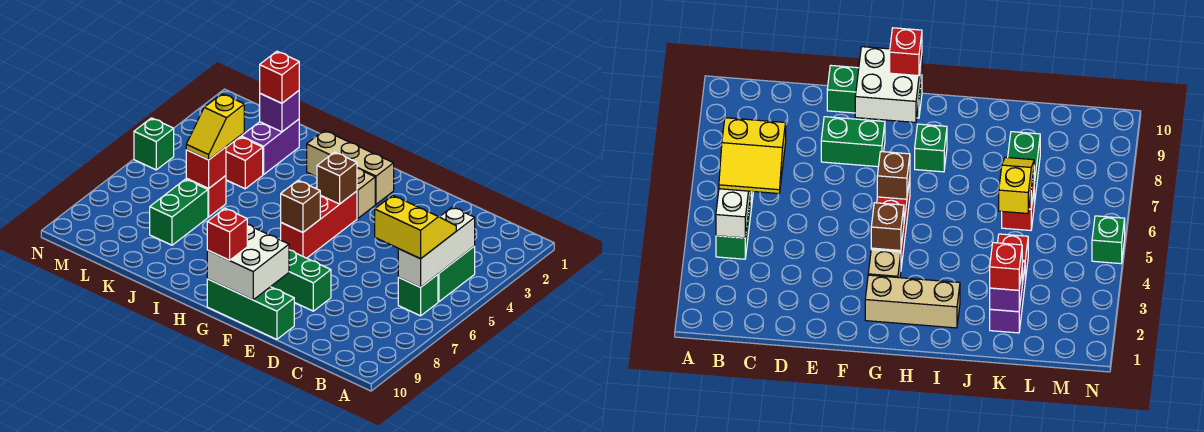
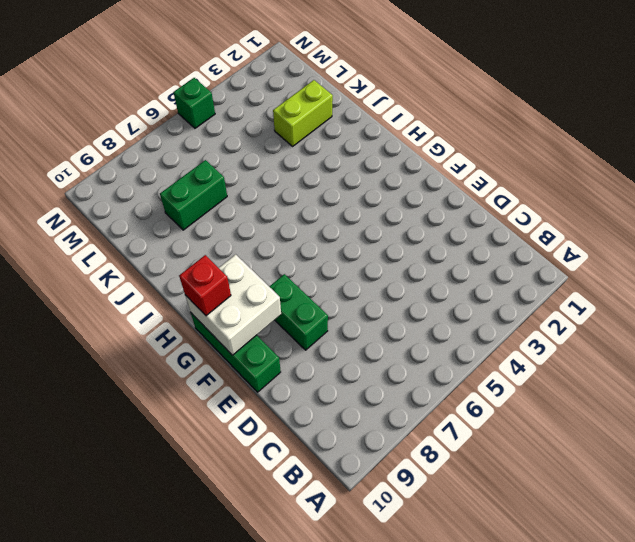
lime 1x2 brick [273,80,333,146] -> purple 1x2 brick [241,119,299,175]
none -> green 1x2 brick [438,246,475,302]
none -> green 1x1 brick [398,275,438,316]
none -> tan 1x3 brick [307,131,394,204]

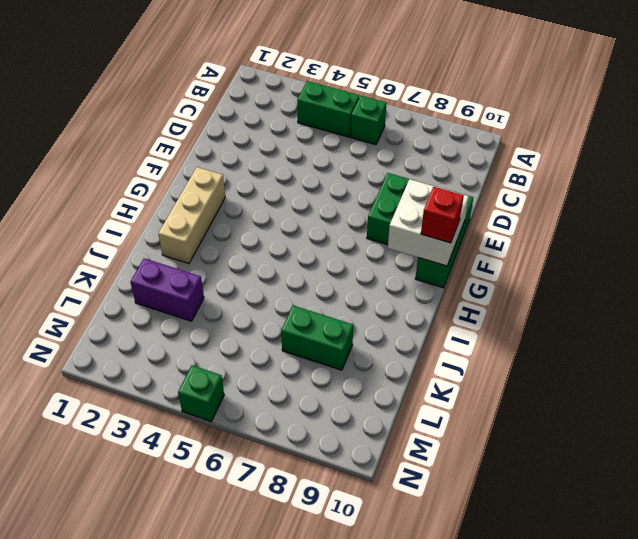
none -> tan 1x1 brick [357,168,375,219]
none -> red 1x3 brick [281,191,357,258]
none -> green 1x1 brick [915,124,947,172]

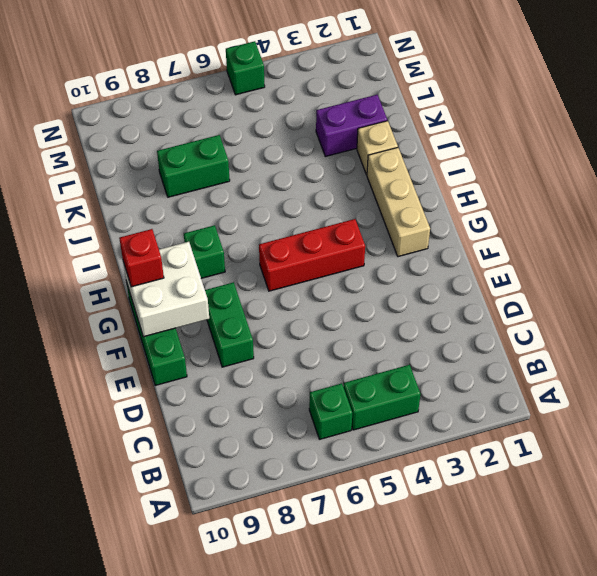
tan 1x1 brick [357,121,398,175] -> tan 1x1 brick moved to [357,168,375,219]
none -> red 1x1 brick [226,137,263,189]
none -> red 1x1 brick [186,176,226,217]
none -> white 1x3 brick [398,207,475,287]

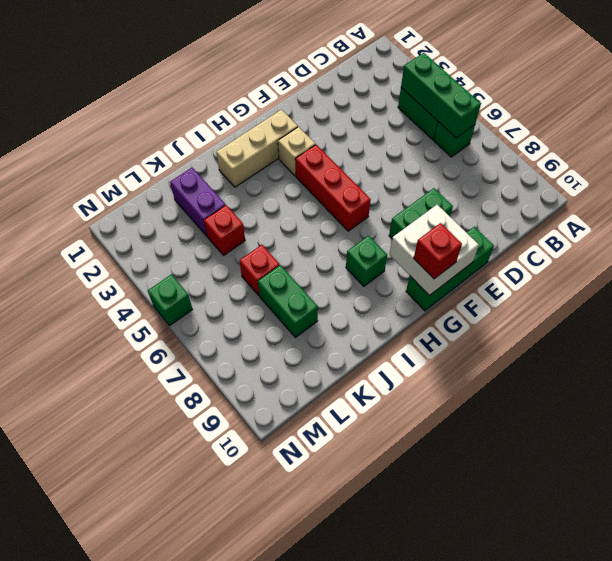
green 1x3 brick [401,53,481,138] -> white 1x3 brick [398,207,475,287]
none -> brown 1x1 brick [317,152,357,204]
none -> brown 1x1 brick [281,180,320,232]
none -> purple 1x1 brick [260,91,299,132]

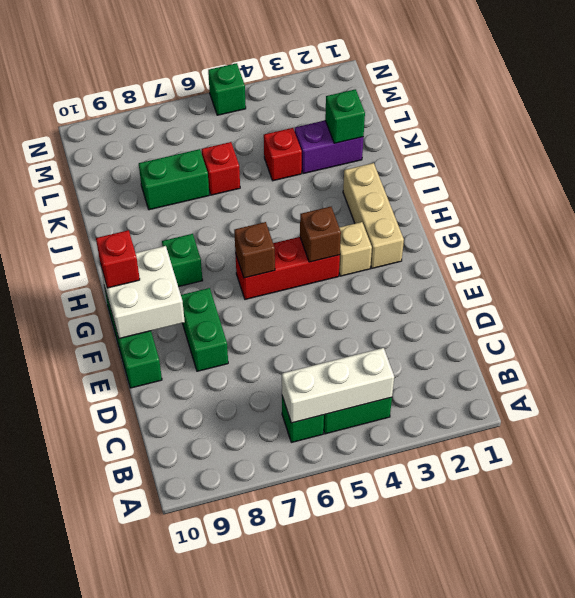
green 1x1 brick [325,89,365,143] -> purple 1x1 brick [260,91,299,132]
none -> red 1x1 brick [186,147,226,188]
none -> yellow 2x2 slope [375,195,456,259]
none -> red 1x1 brick [260,51,299,103]

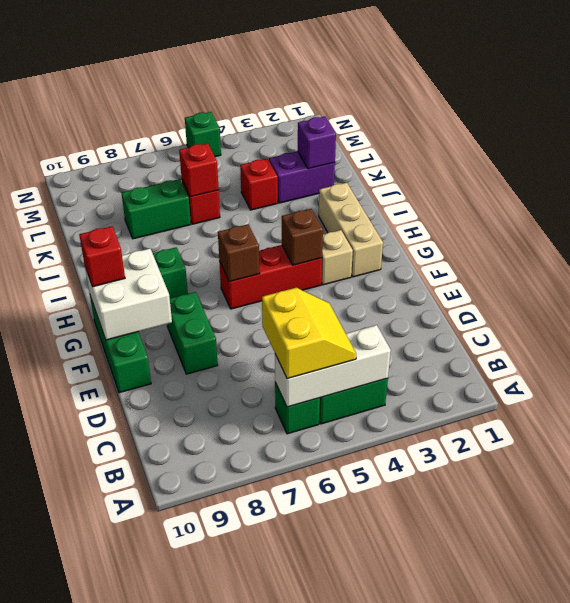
none -> red 1x1 brick [260,51,299,103]
none -> yellow 1x2 slope [186,94,244,160]

